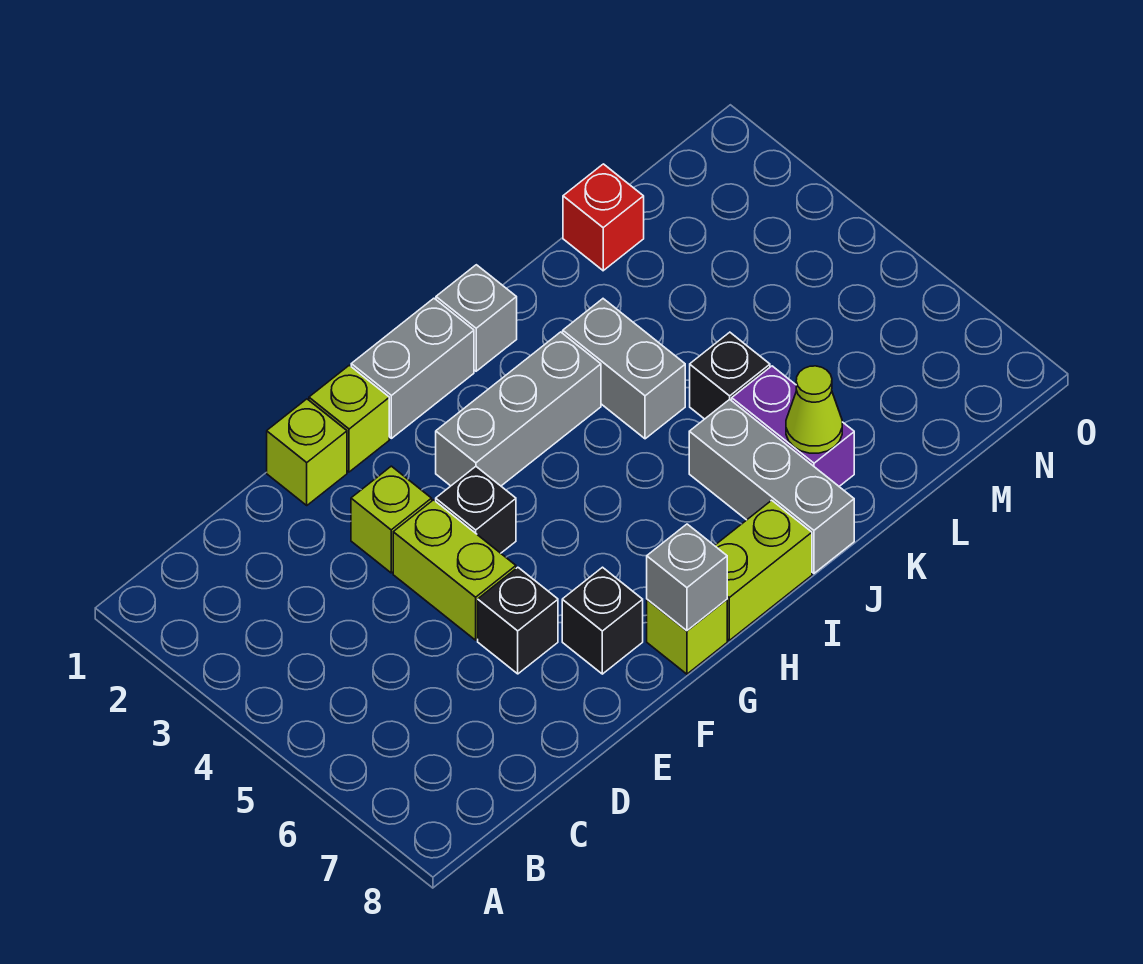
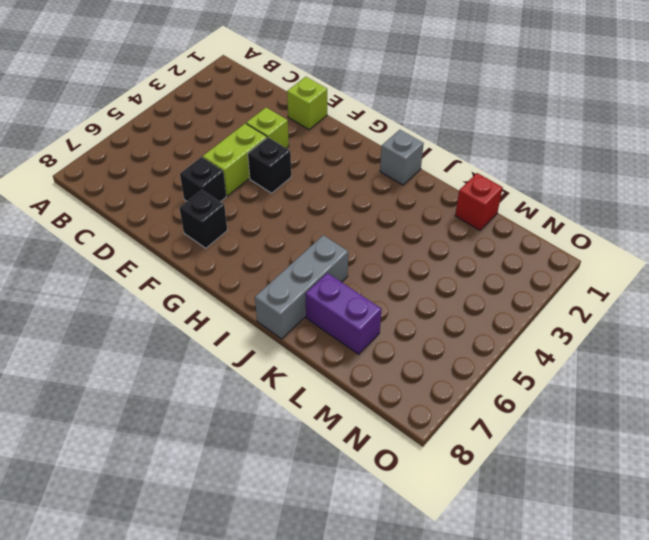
purple 1x2 brick [305,273,382,354] -> purple 1x2 brick turned to [732,366,854,486]
none -> lime 1x1 brick [309,365,389,472]
none -> grey 1x2 brick [351,298,474,438]
none -> grey 1x3 brick [436,332,601,486]

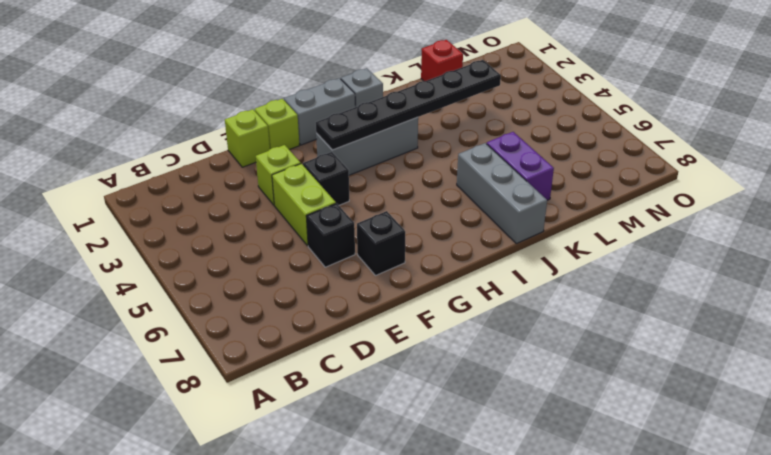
black 1x6 plate [316,60,501,150] -> none
none -> lime 1x1 brick [647,599,727,674]
none -> lime 1x2 brick [715,500,812,640]
none -> grey 1x2 brick [563,299,685,439]

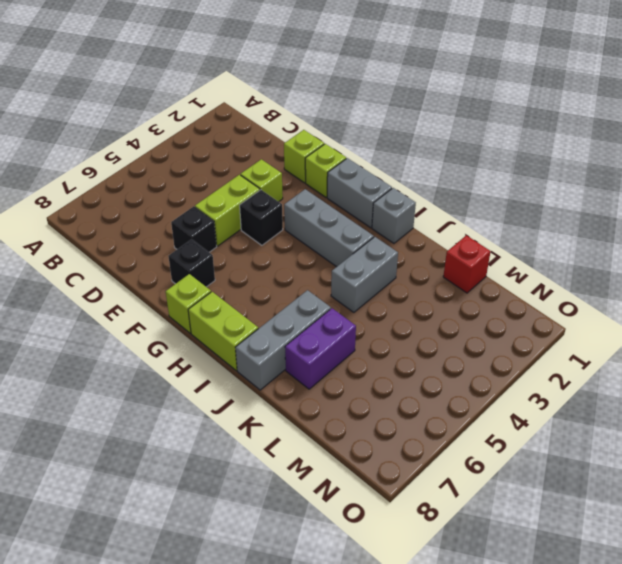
none -> black 1x1 brick [690,332,770,419]
none -> grey 1x1 brick [647,524,727,631]
none -> lime 1x1 cone [786,366,842,453]

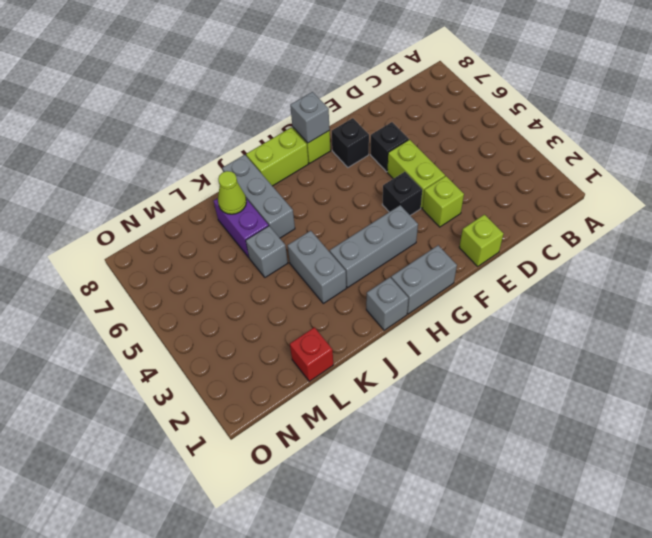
grey 1x1 brick [246,226,288,277] -> black 1x1 brick [690,332,770,419]
none -> lime 1x1 brick [309,365,389,472]

